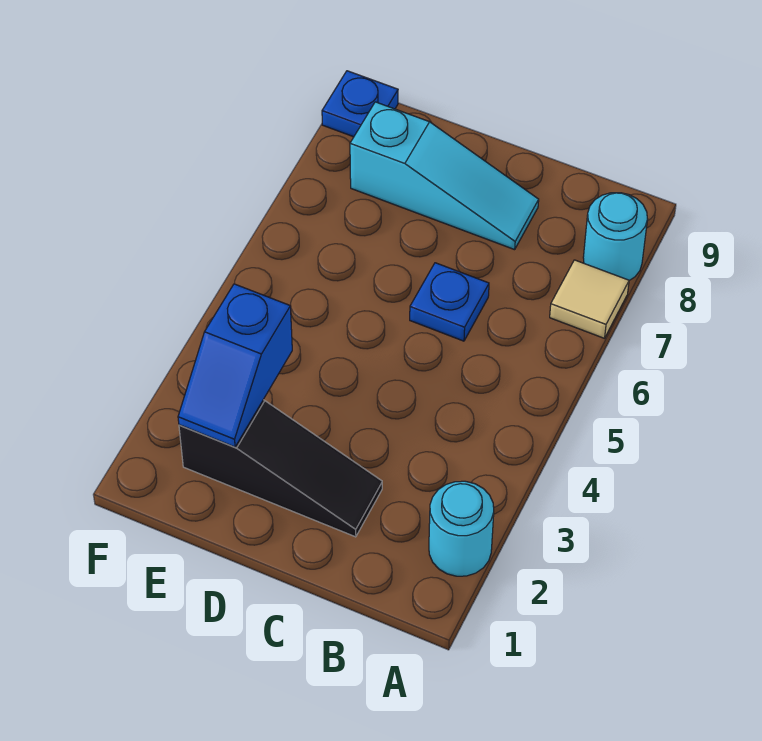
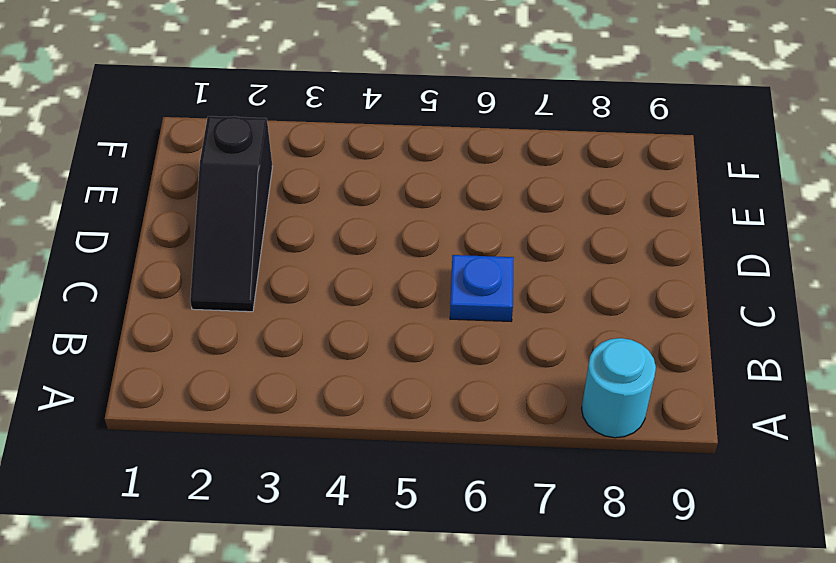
none -> cyan 1x1 round brick [429,481,494,576]
none -> tan 1x1 tile [550,260,629,338]

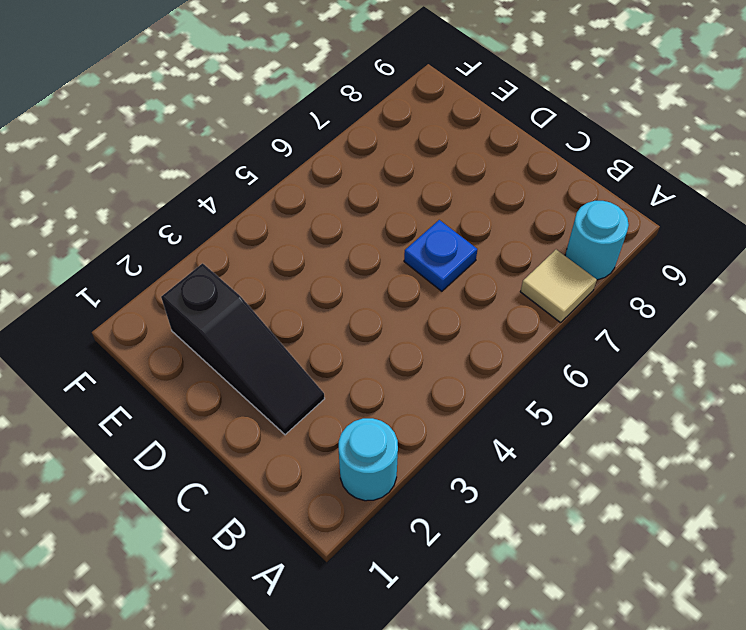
none -> cyan 1x3 slope [350,102,539,250]
none -> blue 1x1 plate [322,71,398,137]

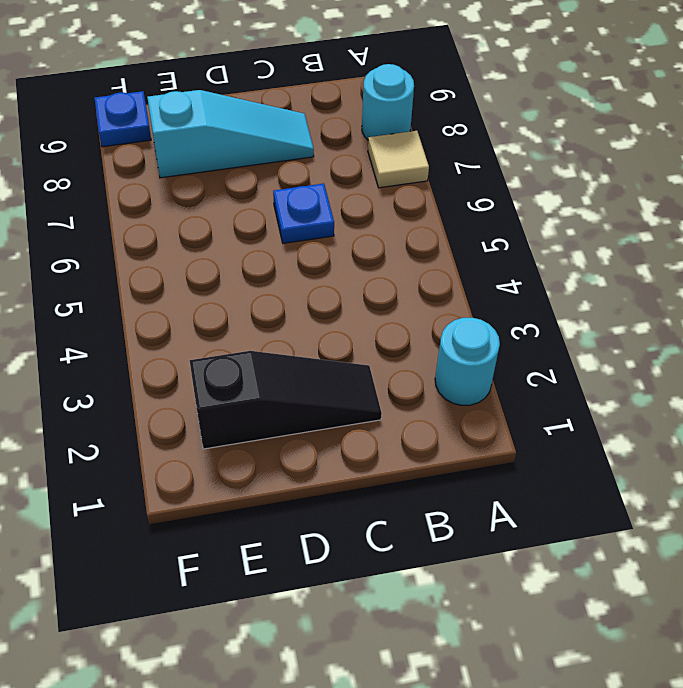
none -> blue 1x2 slope [178,284,292,447]

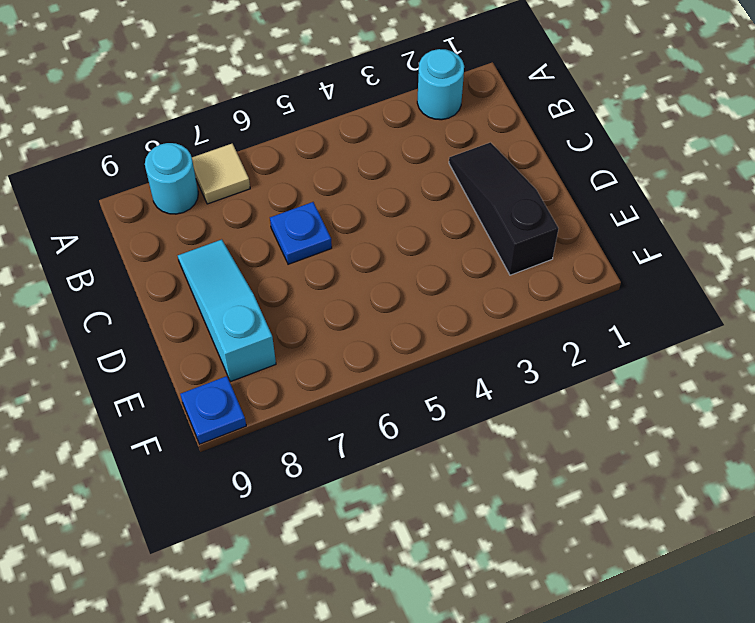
none -> blue 1x2 slope [178,284,292,447]

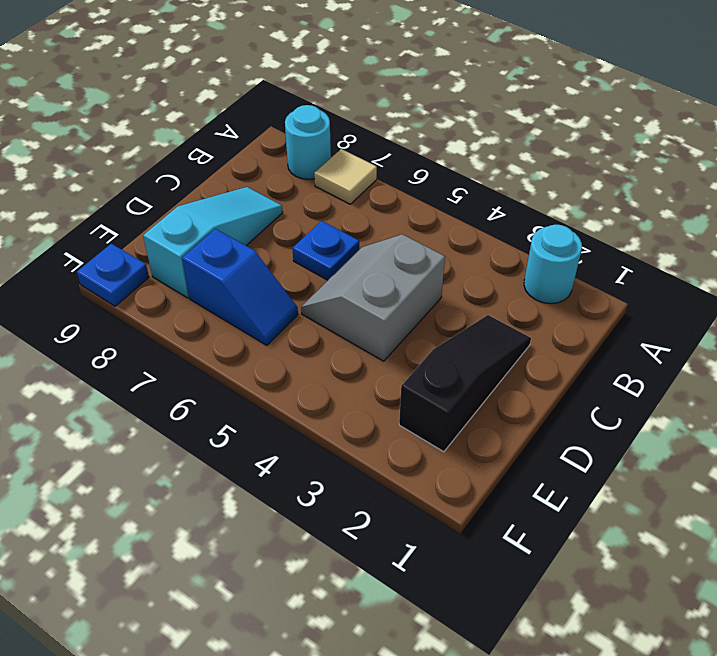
grey 2x2 slope [301,234,445,361] -> none
blue 1x2 slope [182,229,298,345] -> blue 1x2 slope moved to [178,284,292,447]

